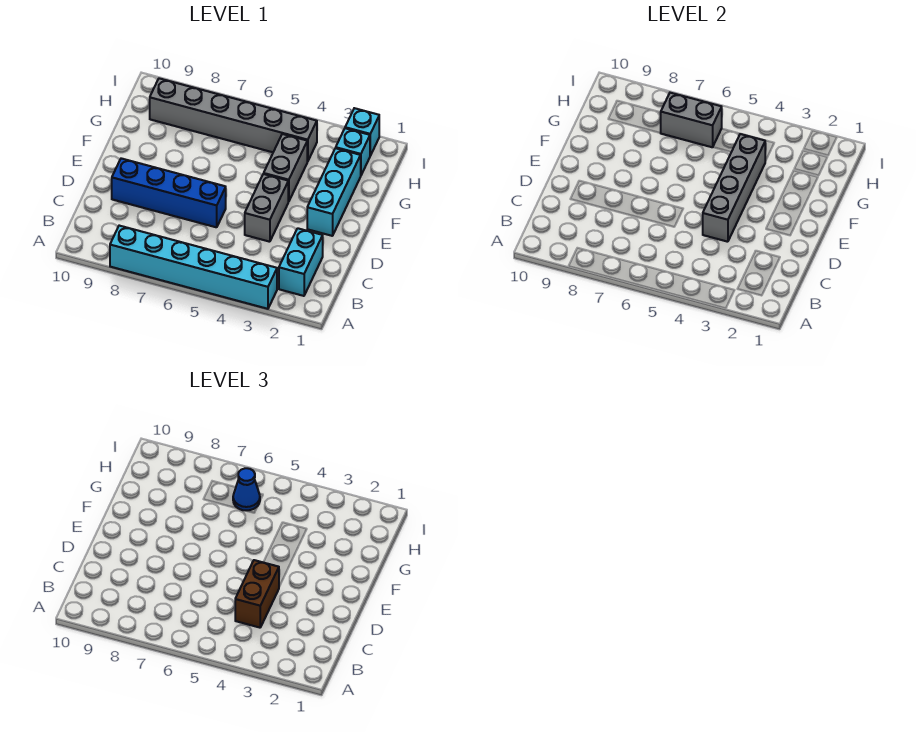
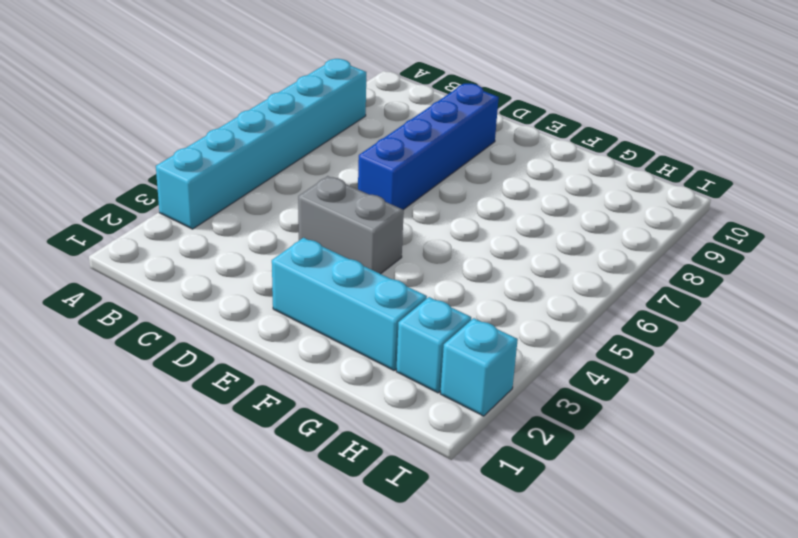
none -> cyan 1x2 brick [279,228,323,296]
none -> grey 1x2 brick [264,134,307,202]
none -> grey 1x6 brick [150,78,317,162]

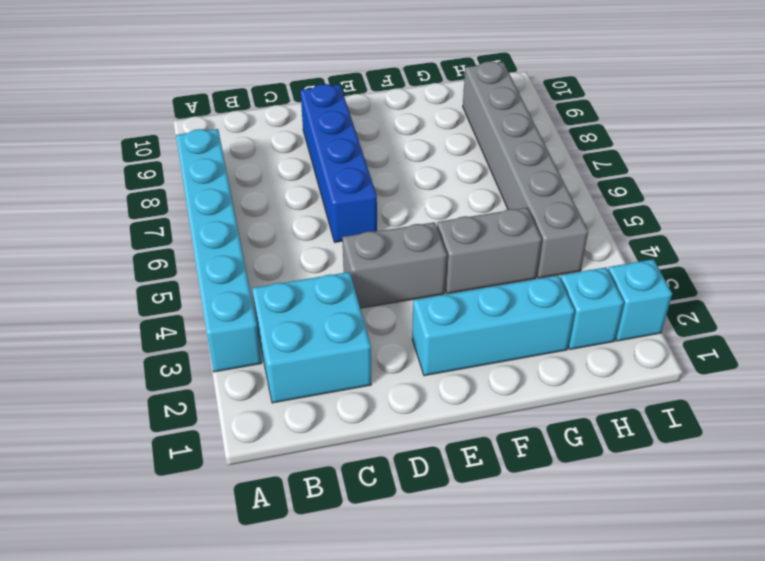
cyan 2x2 brick [252,272,371,403] -> cyan 1x2 brick [279,228,323,296]
none -> grey 1x4 brick [703,134,765,242]
none -> grey 1x2 brick [661,93,722,147]
none -> brown 1x2 brick [235,560,279,628]

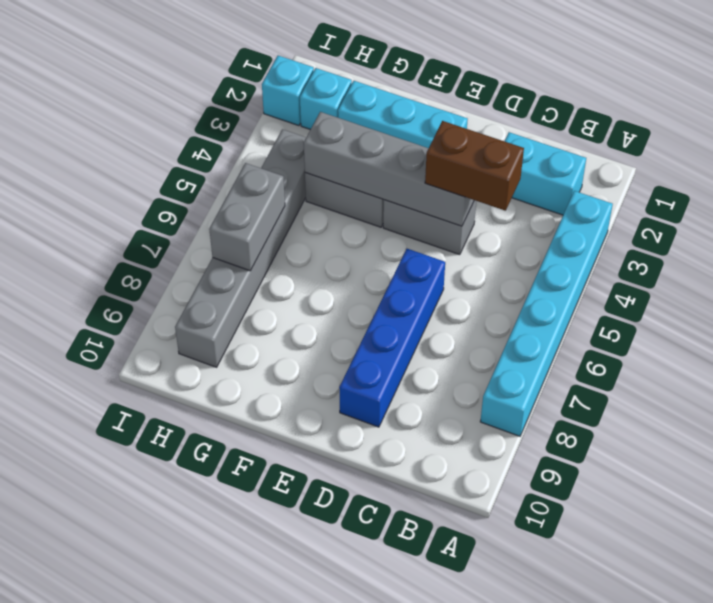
none -> blue 1x1 cone [233,468,260,510]

